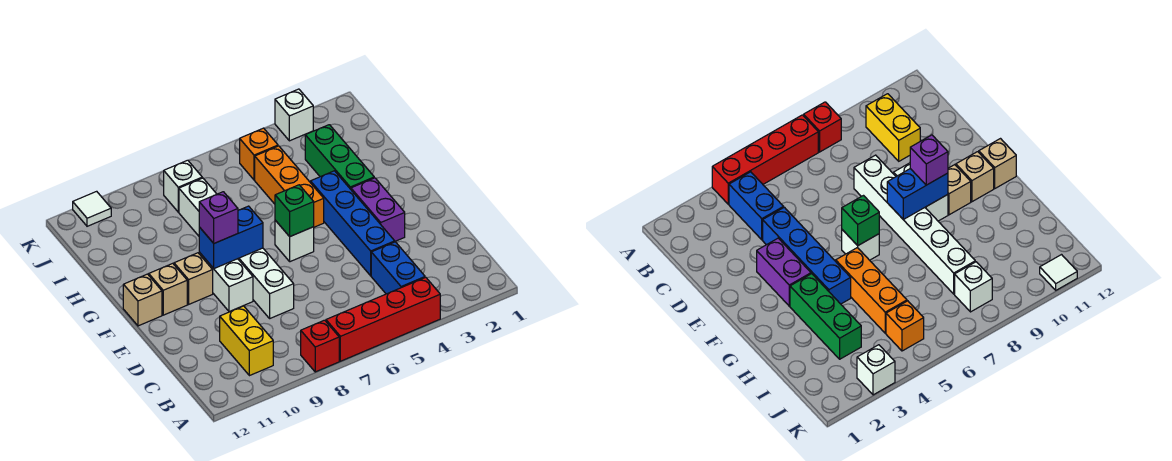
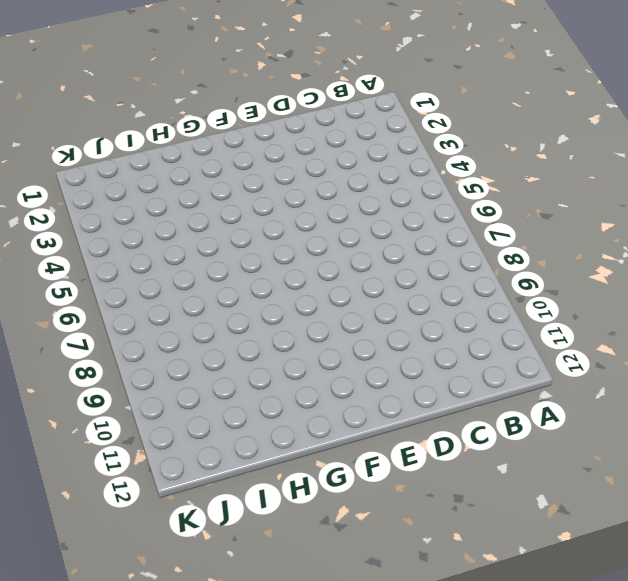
none -> red 1x4 brick [326,277,440,361]
none -> red 1x1 brick [301,320,339,372]
none -> blue 1x2 brick [371,242,425,294]

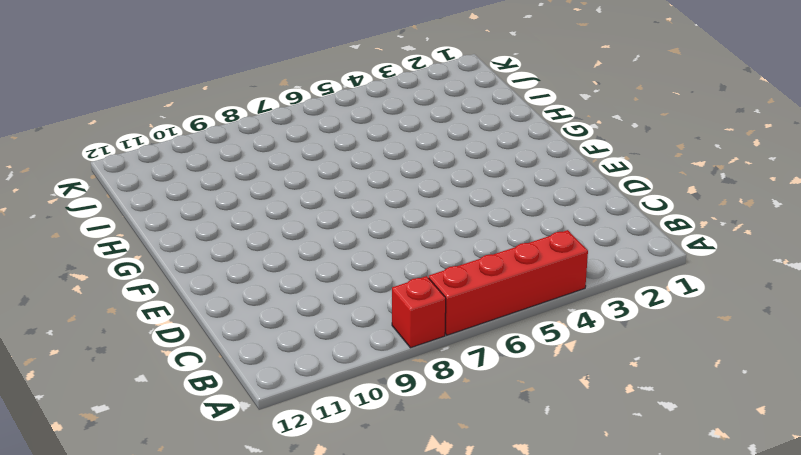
none -> blue 1x2 brick [371,242,425,294]
none -> yellow 1x2 brick [220,306,273,376]
none -> blue 1x4 brick [310,171,395,276]

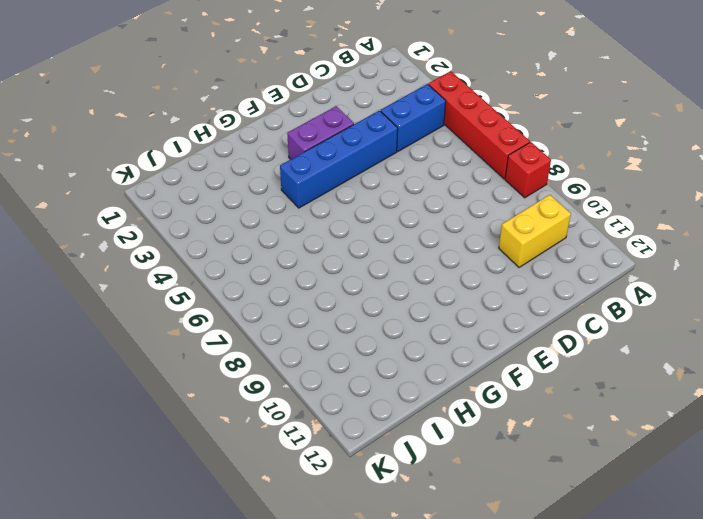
none -> white 1x6 brick [179,178,294,318]
none -> white 1x2 brick [199,252,253,312]
none -> white 1x1 brick [275,220,314,262]

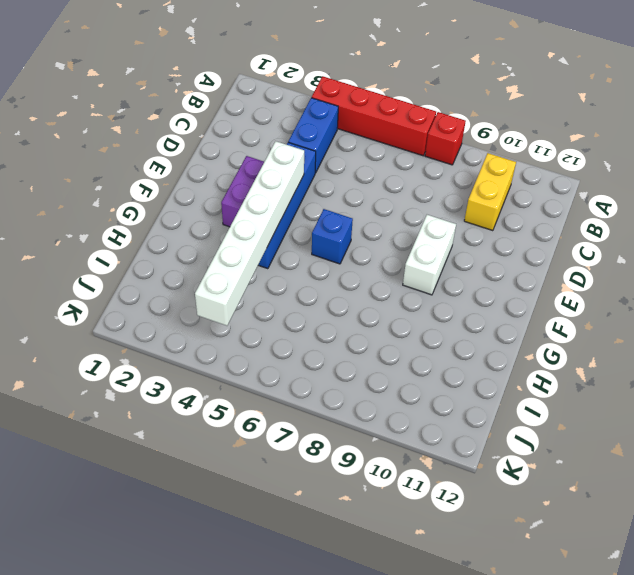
white 1x6 brick [195,141,304,326] -> white 1x6 brick moved to [179,178,294,318]
blue 1x1 brick [312,209,353,264] -> white 1x1 brick [275,220,314,262]
none -> tan 1x1 brick [174,253,213,304]
none -> tan 1x1 brick [148,263,187,315]
none -> tan 1x1 brick [123,274,162,326]

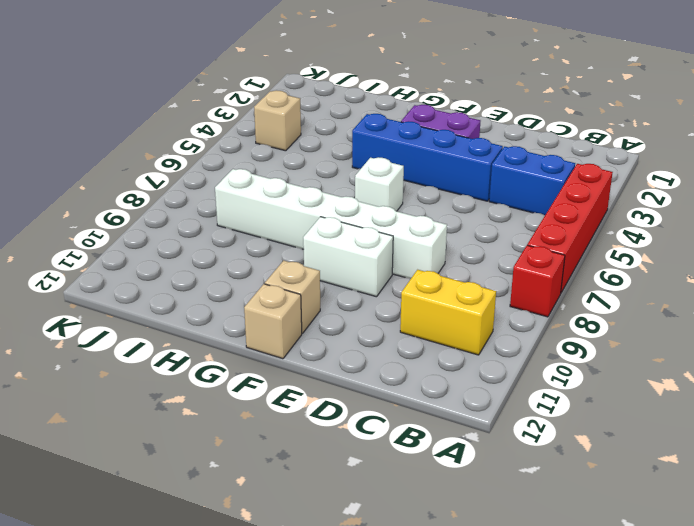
tan 1x1 brick [254,90,301,151] -> tan 1x1 brick moved to [174,253,213,304]
none -> green 1x3 brick [305,125,374,189]
none -> orange 1x3 brick [255,146,324,227]
none -> orange 1x1 brick [240,128,278,180]

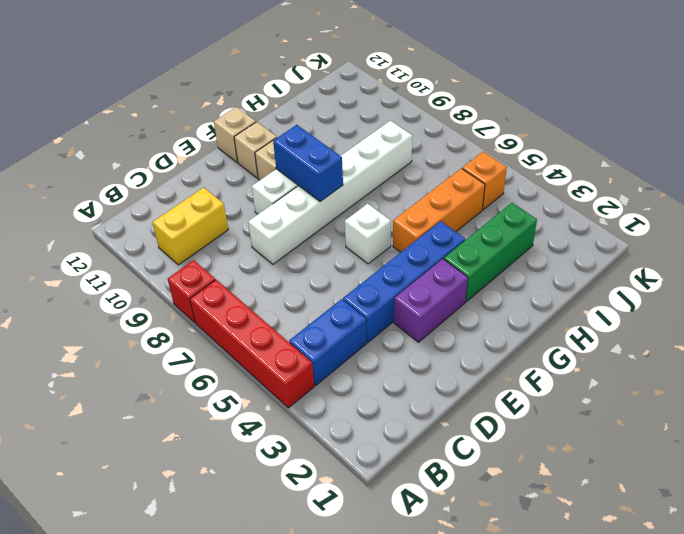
none -> white 1x1 brick [164,160,202,212]
none -> white 1x1 brick [275,89,313,141]
none -> white 1x1 tile [73,191,111,226]

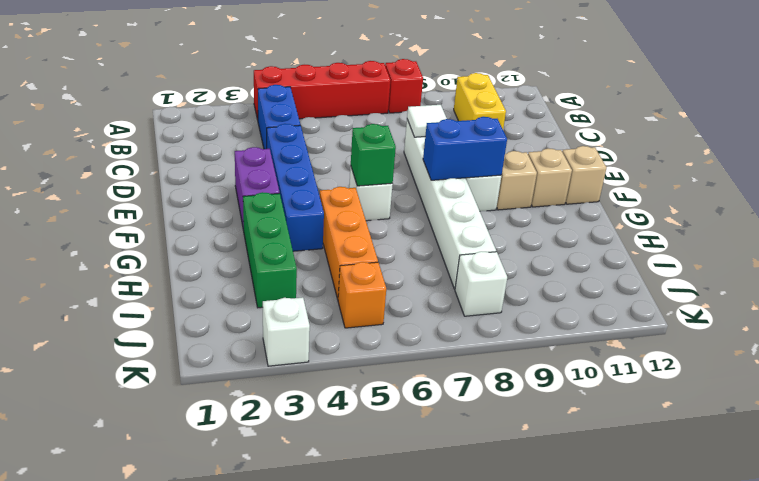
white 1x1 tile [407,105,447,137] -> white 1x1 tile moved to [73,191,111,226]
none -> purple 1x1 brick [199,192,238,243]

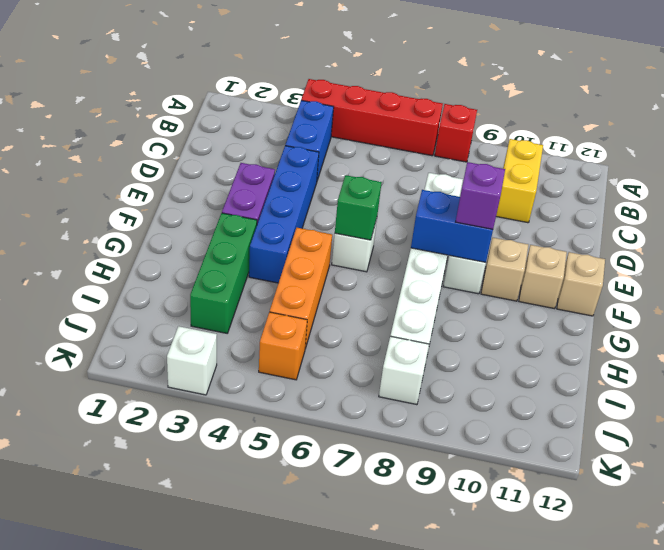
none -> white 1x1 tile [73,191,111,226]

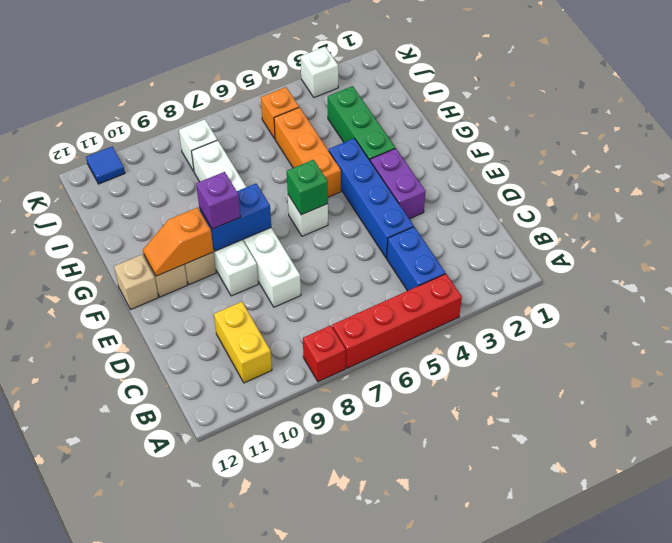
orange 1x2 slope [143,208,214,276] -> none
blue 1x1 tile [86,147,125,184] -> white 1x1 tile [73,191,111,226]

